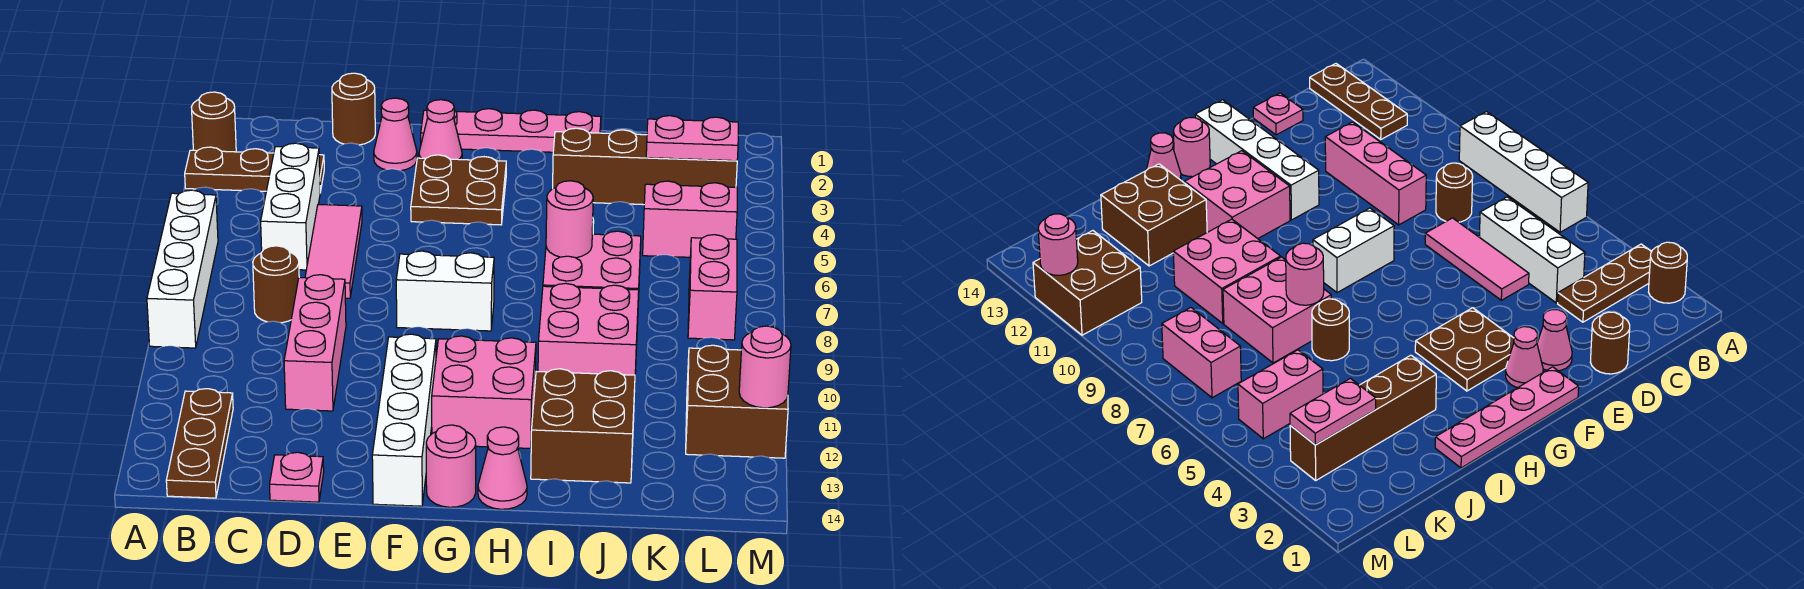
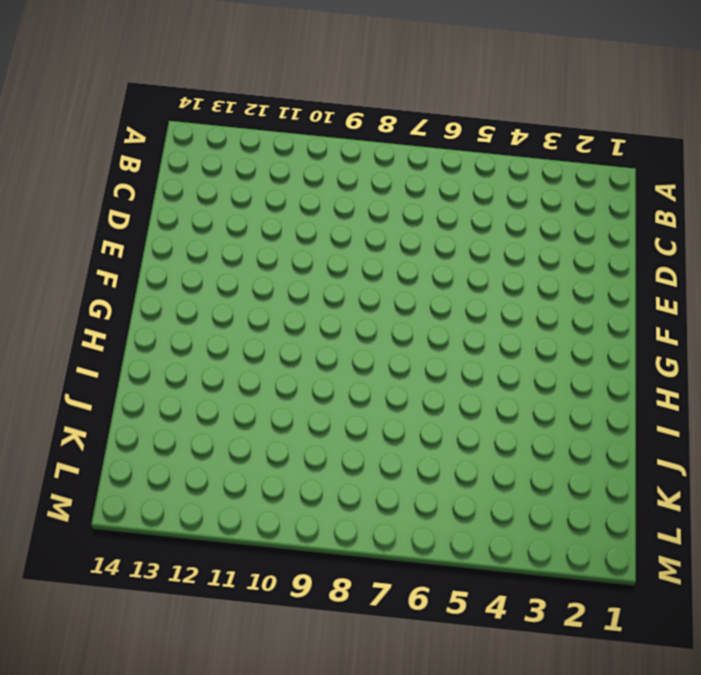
none -> brown 1x1 round brick [191,92,236,152]
none -> brown 1x3 plate [185,147,324,192]
none -> white 1x4 brick [147,190,218,348]
none -> brown 1x3 plate [166,389,233,498]

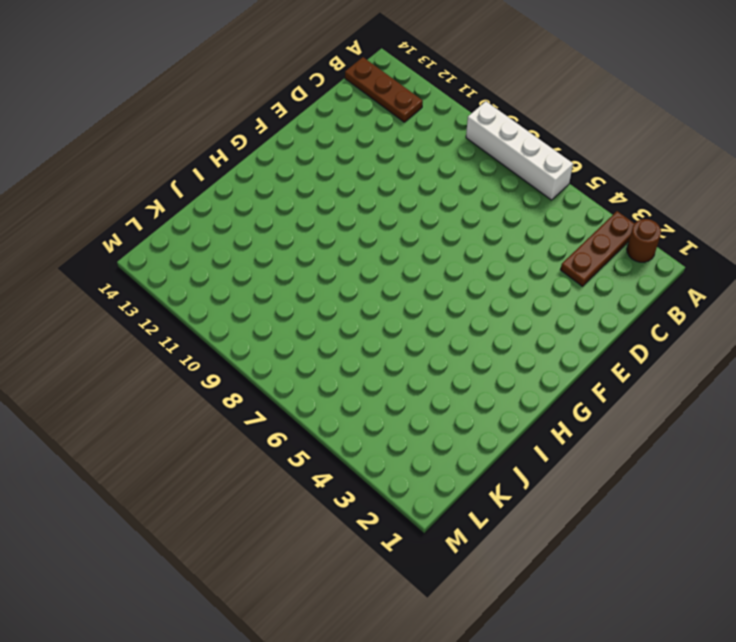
none -> white 1x3 brick [261,143,320,270]
none -> brown 1x1 round brick [253,246,299,323]
none -> brown 1x1 round brick [332,73,375,145]
none -> pink 1x3 tile [305,205,362,298]

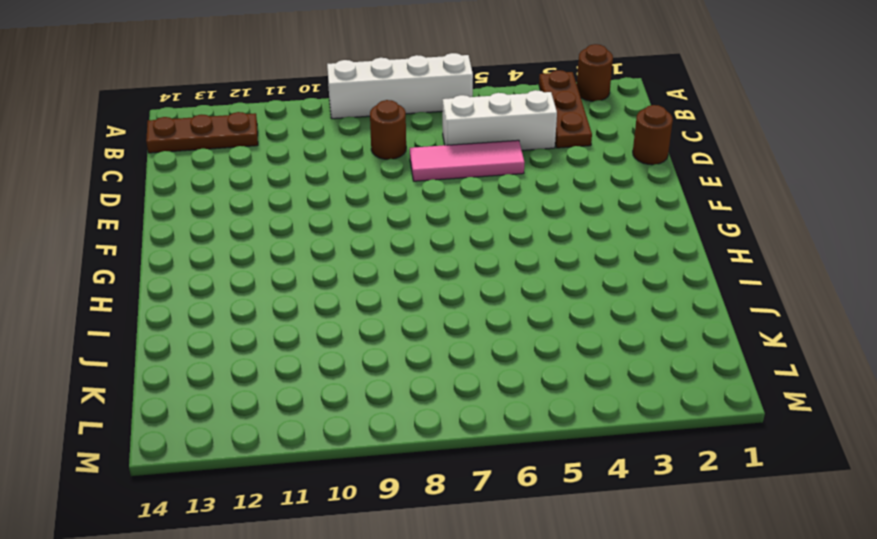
none -> pink 1x3 brick [284,275,346,411]
none -> pink 1x1 plate [270,452,324,502]
none -> pink 1x1 cone [374,98,417,171]
none -> pink 1x4 plate [421,109,601,152]

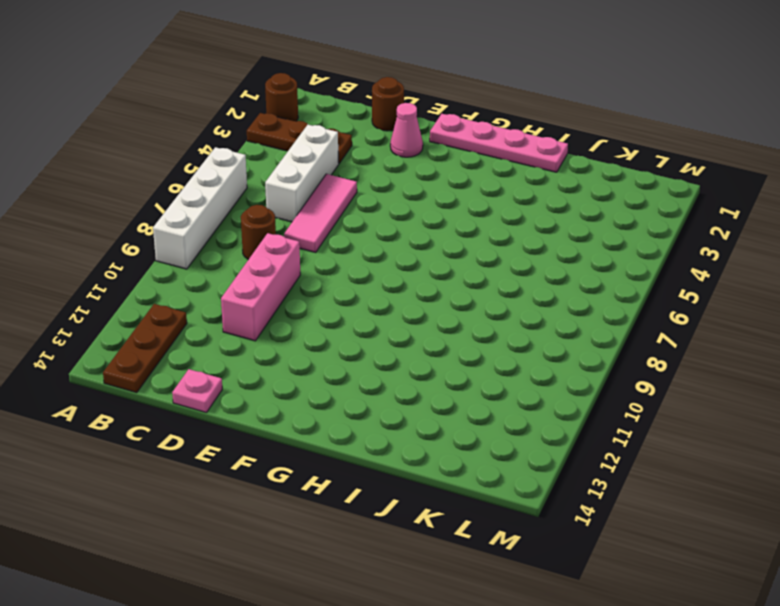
none -> pink 1x1 cone [419,100,462,160]
none -> brown 2x2 plate [411,155,506,225]
none -> white 1x2 brick [396,251,494,331]
none -> white 1x4 brick [372,334,436,506]

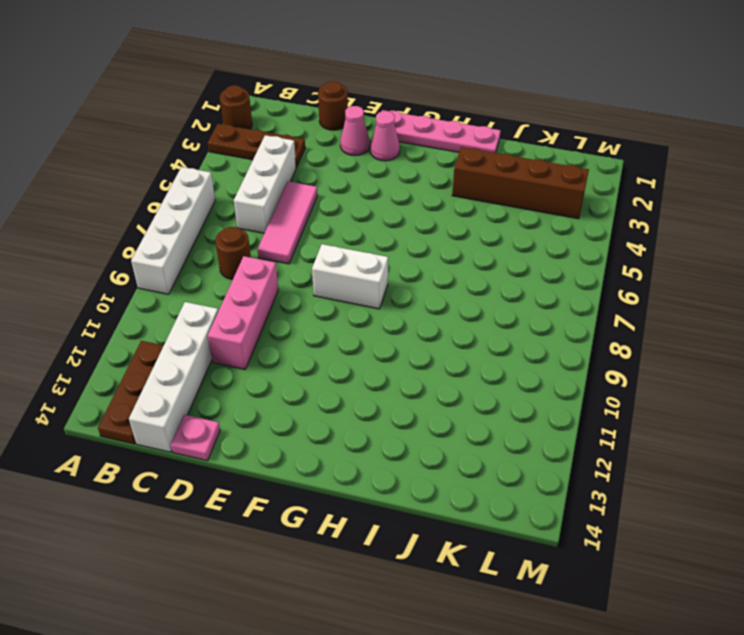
white 1x4 brick [129,302,218,452] -> white 1x4 brick moved to [372,334,436,506]
none -> brown 2x2 plate [411,155,506,225]
none -> pink 2x2 brick [432,336,536,448]
none -> pink 1x1 round brick [426,425,476,507]
none -> pink 1x1 cone [478,427,527,509]

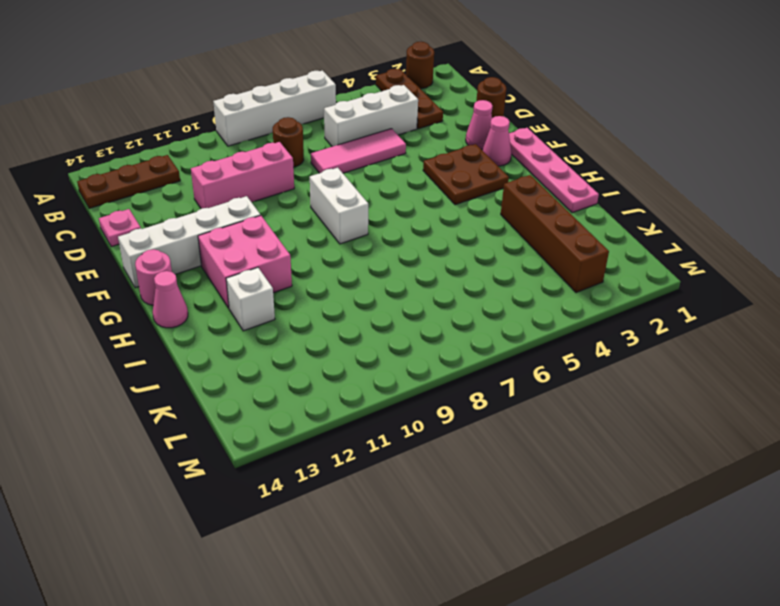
white 1x1 brick [226,267,275,331] -> brown 2x2 brick [531,369,635,483]
none -> brown 1x1 round brick [1312,299,1349,361]
none -> pink 2x2 brick [543,231,641,325]
none -> pink 2x2 brick [538,283,639,375]
none -> pink 1x2 brick [643,181,737,257]

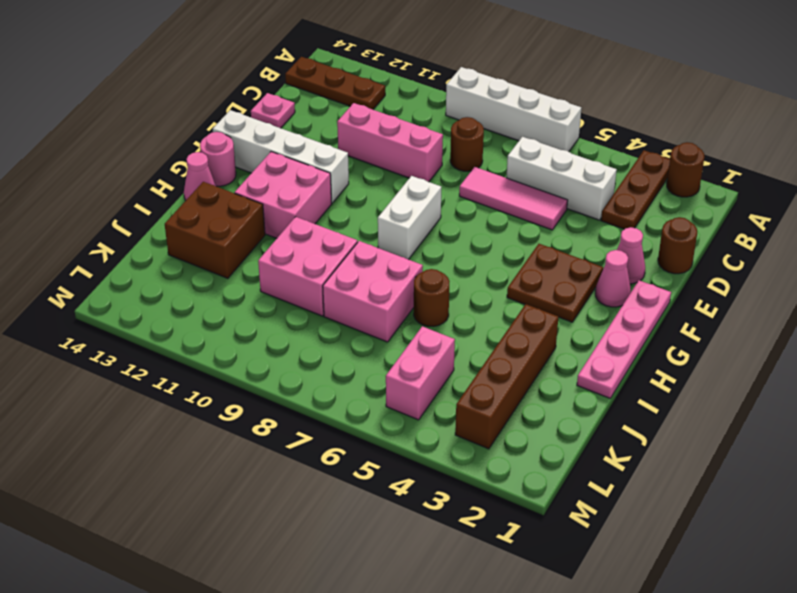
none -> pink 1x2 brick [688,235,737,340]
none -> brown 2x2 brick [686,345,788,458]
none -> pink 1x1 round brick [546,181,593,258]
none -> pink 1x2 plate [646,116,738,161]

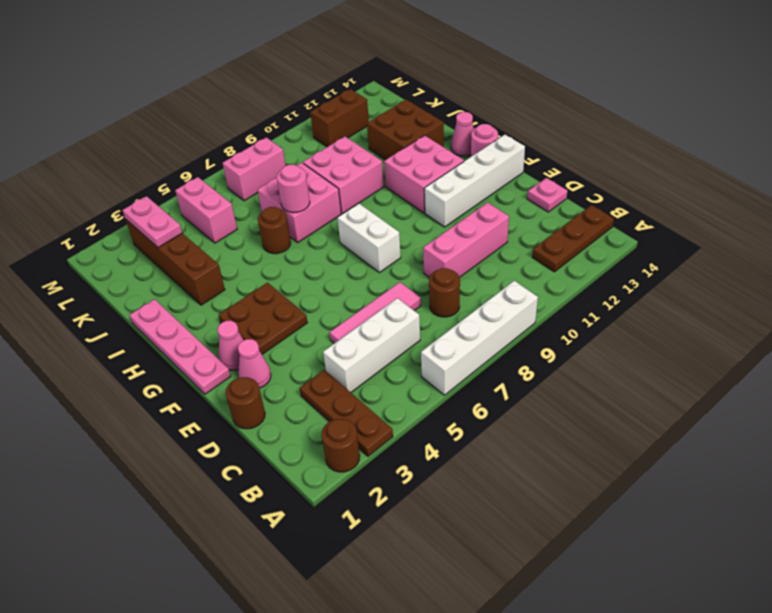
brown 1x2 brick [310,89,369,147] -> brown 2x2 brick [686,345,788,458]
none -> pink 1x1 round brick [739,326,791,408]

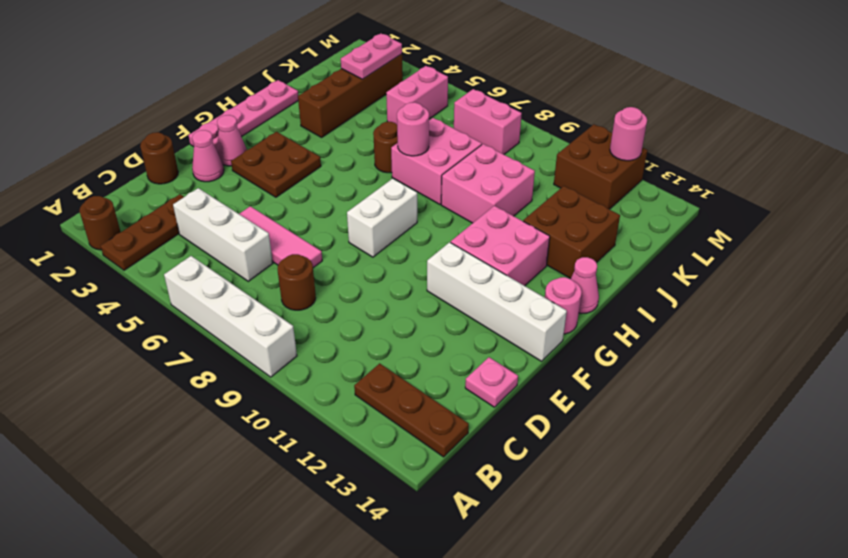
none -> pink 1x3 brick [284,275,346,411]

